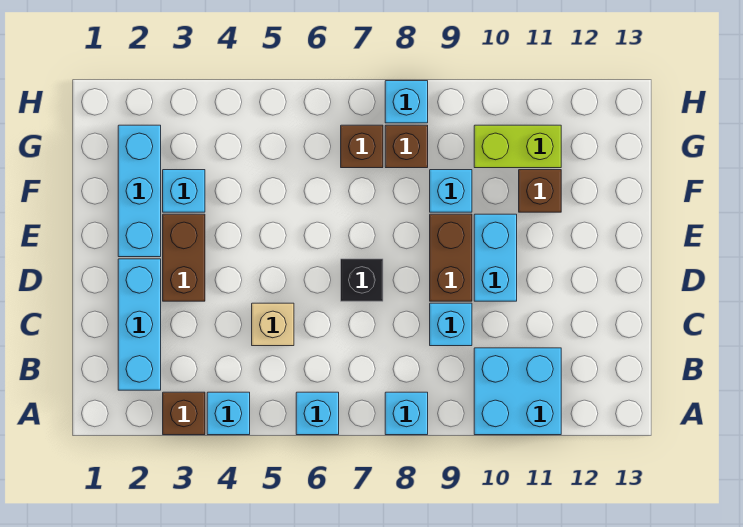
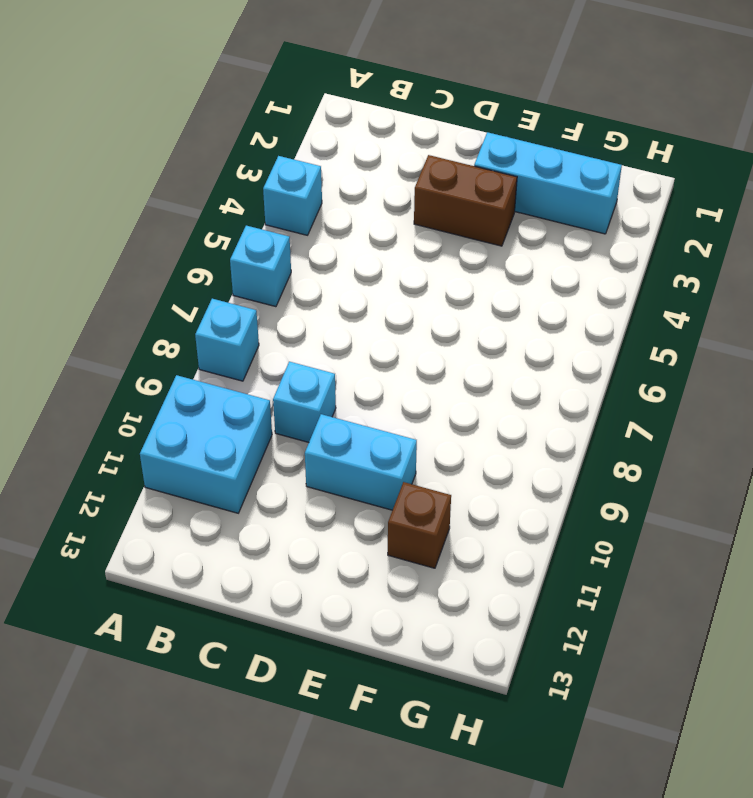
none -> brown 1x1 brick [163,392,205,435]
none -> cyan 1x3 brick [118,259,161,390]
none -> tan 1x1 brick [252,303,294,346]

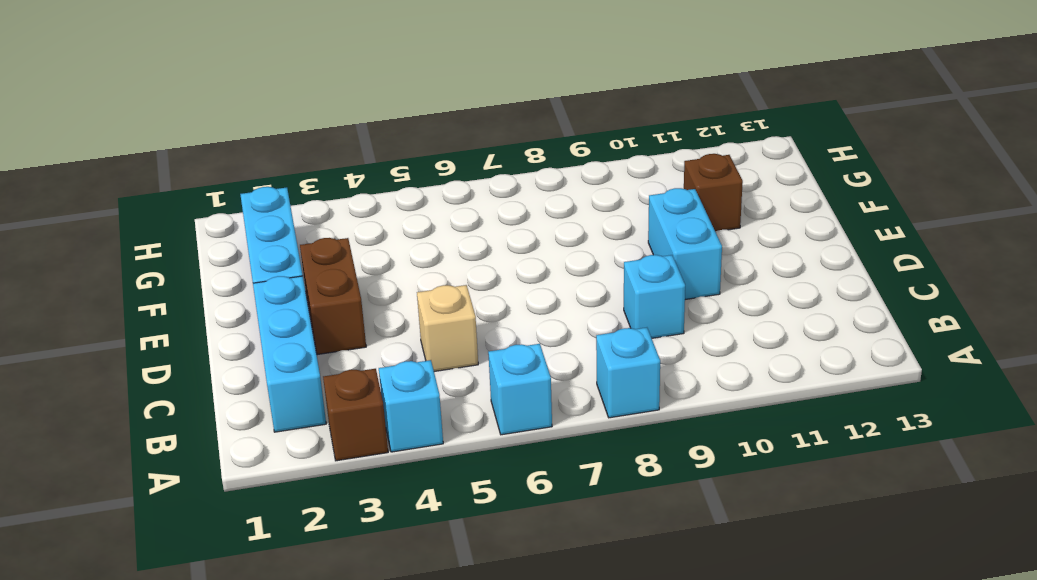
none -> cyan 2x2 brick [474,348,561,435]
none -> black 1x1 brick [341,259,383,301]
none -> brown 1x2 brick [430,214,472,301]

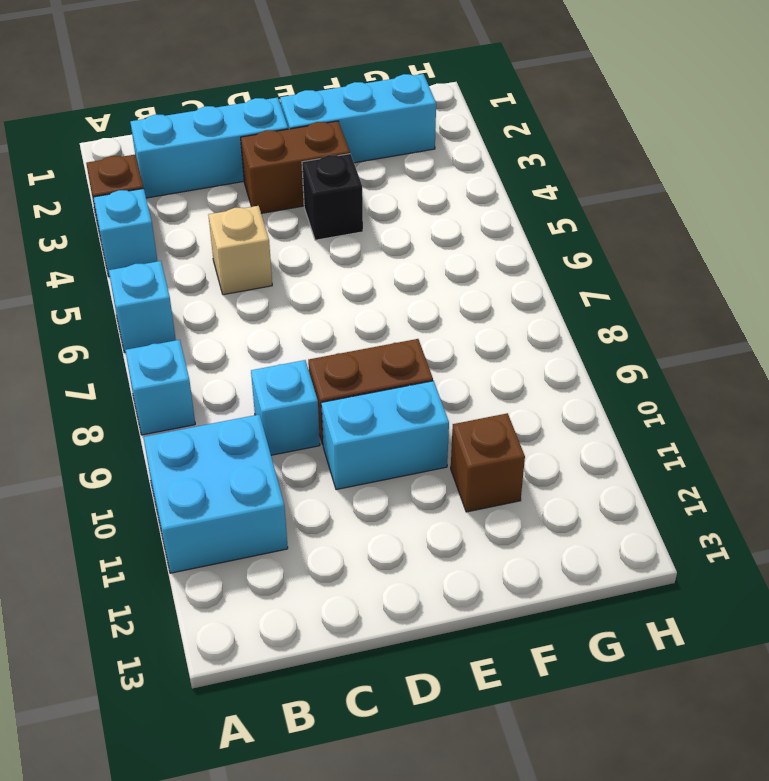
black 1x1 brick [302,154,363,240] -> black 1x1 brick moved to [341,259,383,301]
none -> cyan 1x1 brick [163,170,205,212]
none -> cyan 1x1 brick [430,170,472,212]
none -> brown 1x1 brick [341,125,383,168]

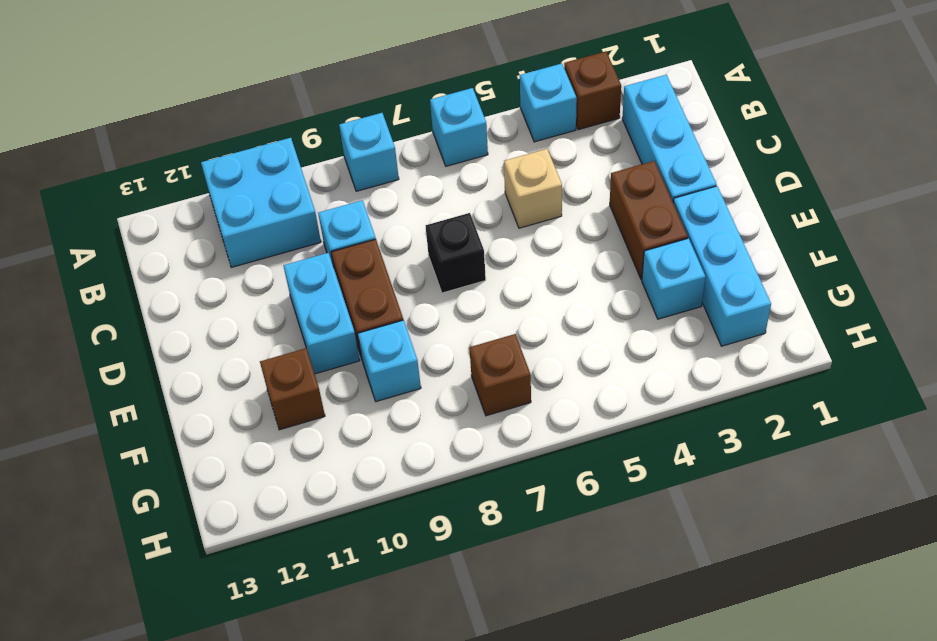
none -> brown 1x1 brick [385,125,428,168]
none -> lime 1x2 brick [474,125,561,168]
none -> cyan 1x1 brick [385,81,428,123]

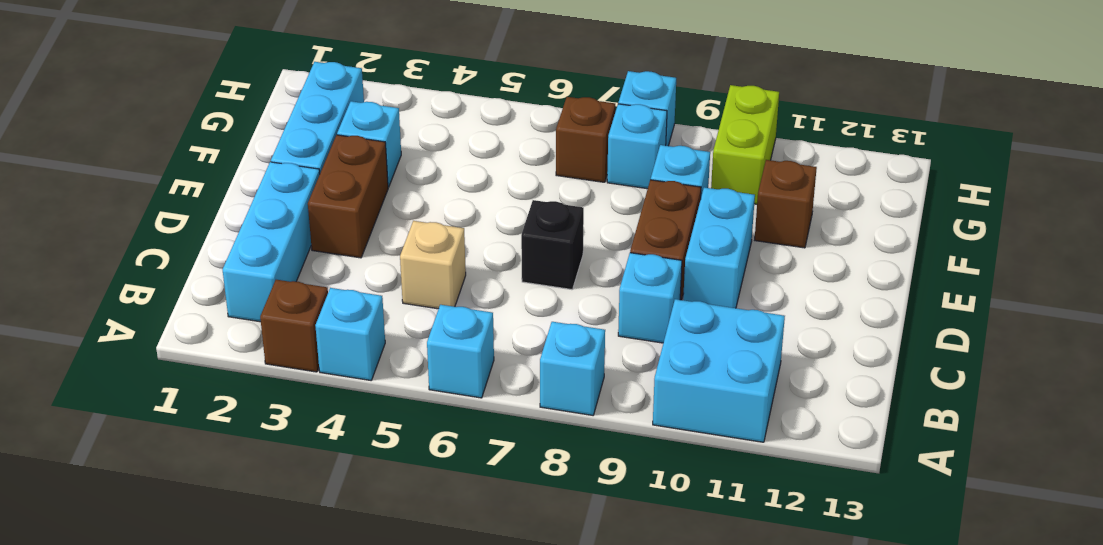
cyan 1x1 brick [607,104,667,189] -> brown 1x1 brick [385,125,428,168]
lime 1x2 brick [711,85,779,204] -> lime 1x2 brick turned to [474,125,561,168]

